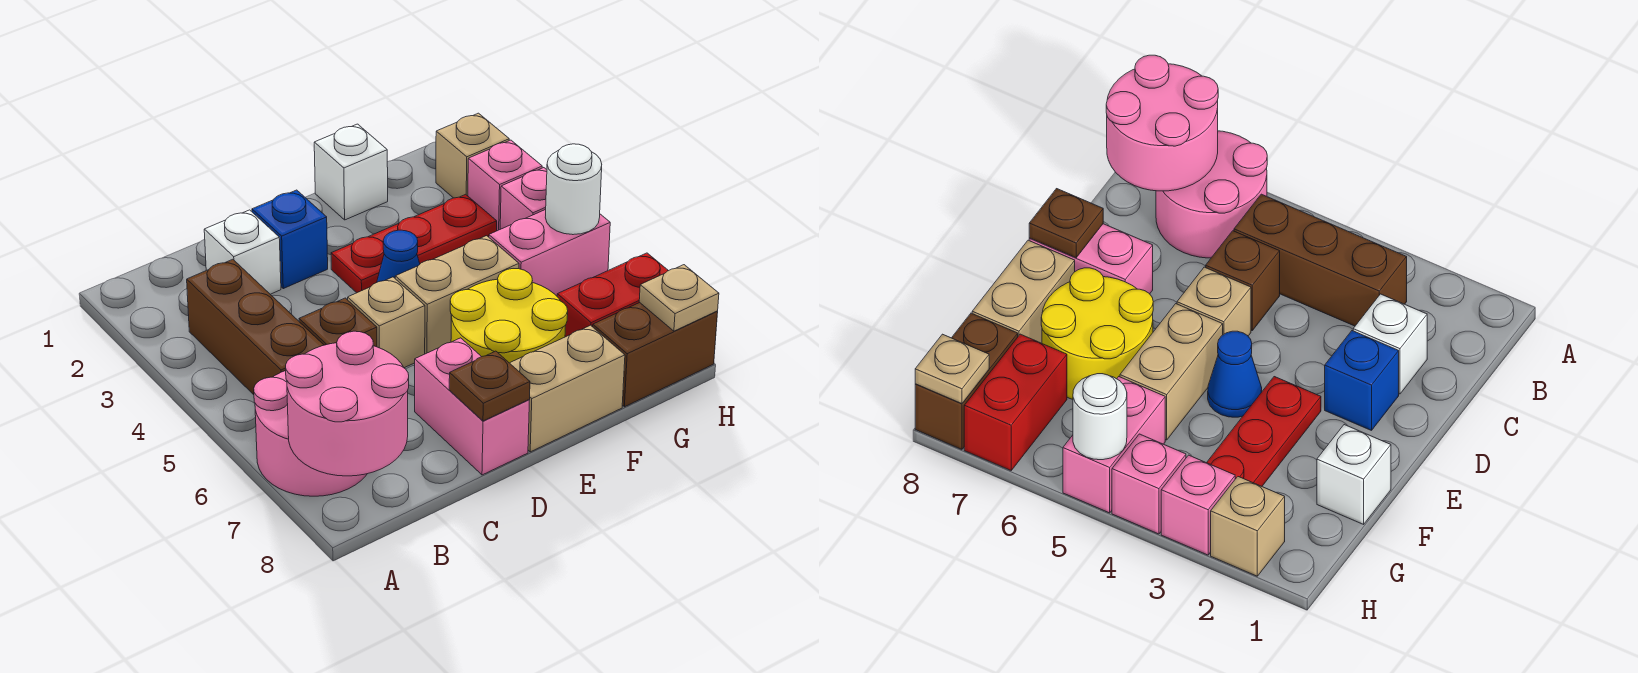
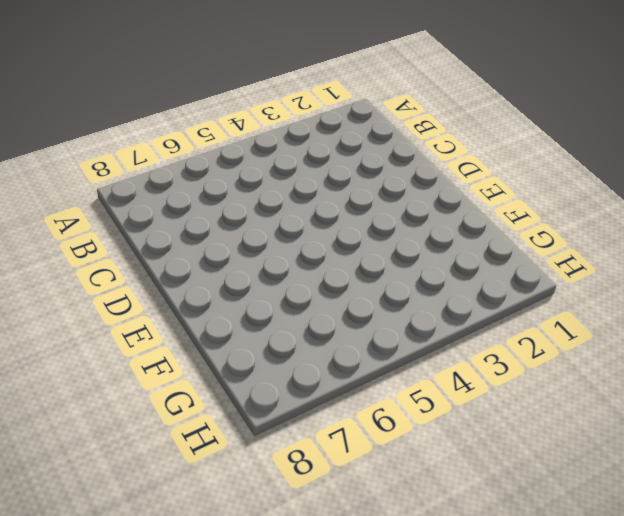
none -> pink 2x2 round brick [254,371,367,496]
none -> brown 1x3 brick [187,259,323,395]
none -> white 1x1 brick [204,210,281,294]

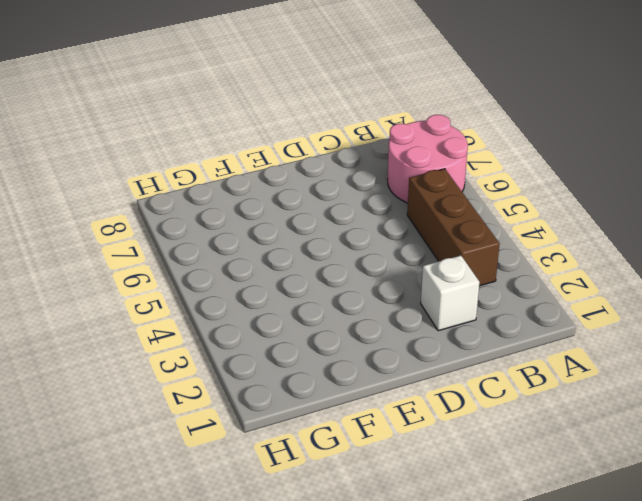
none -> brown 1x1 brick [299,298,377,347]
none -> blue 1x1 brick [252,190,328,289]
none -> tan 1x1 brick [348,277,425,368]

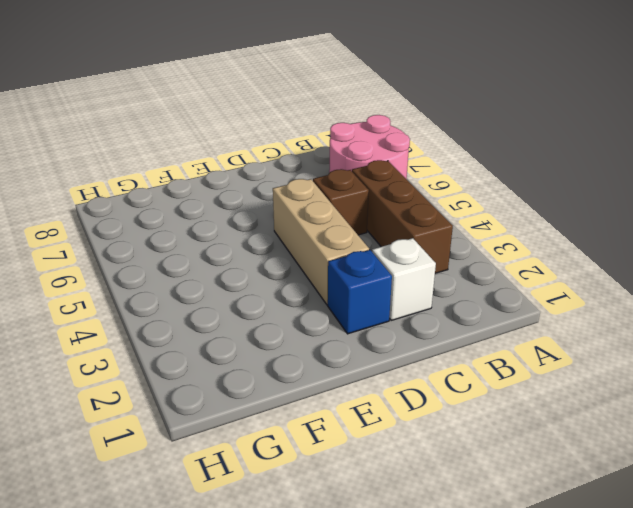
tan 1x3 brick [273,179,369,305] -> tan 1x1 brick [348,277,425,368]
none -> pink 1x2 brick [415,338,529,475]
none -> red 1x3 plate [331,194,497,293]
none -> blue 1x1 cone [377,230,420,282]

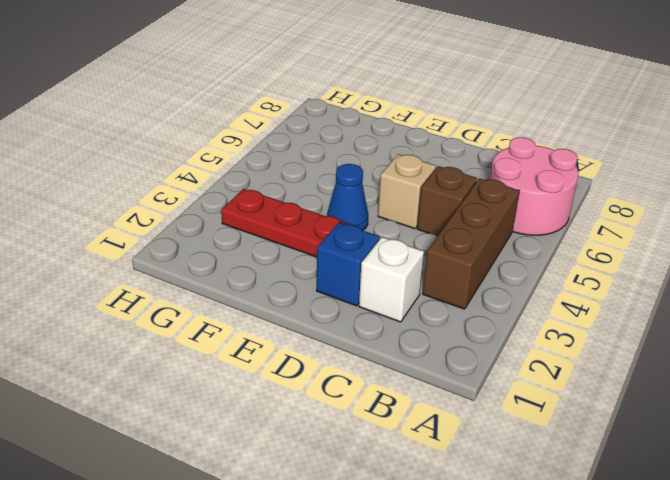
none -> pink 1x2 brick [415,338,529,475]
none -> tan 1x2 brick [395,236,519,354]
none -> yellow 2x2 round brick [450,269,568,363]

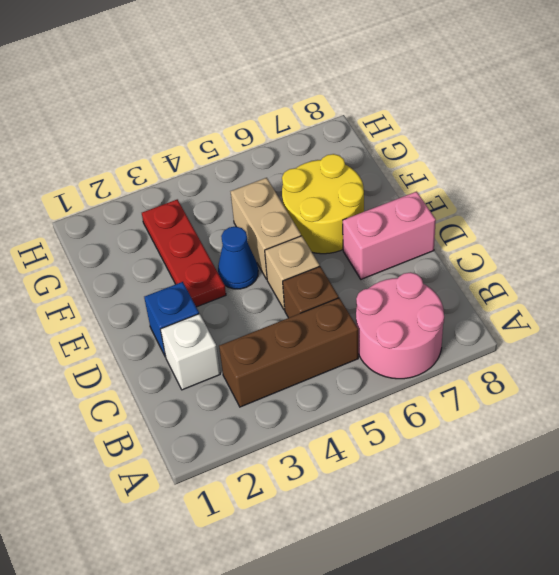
none -> tan 1x2 brick [510,325,625,452]
none -> white 1x1 brick [314,124,388,220]
none -> pink 1x2 brick [489,209,610,296]

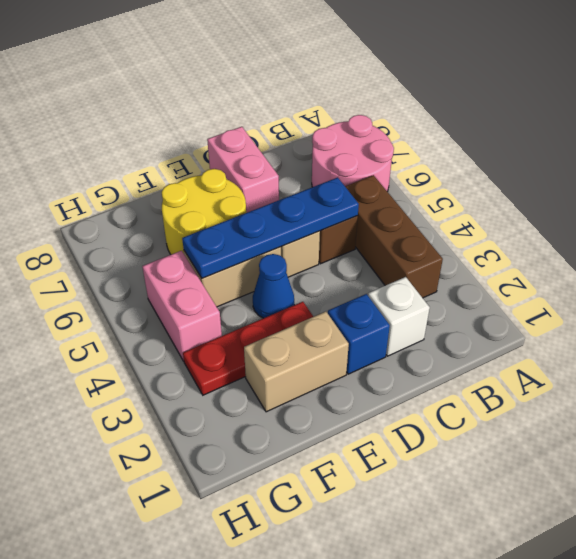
blue 1x4 plate [182,177,359,278] -> none
tan 1x2 brick [244,311,349,412] -> tan 1x2 brick moved to [510,325,625,452]
pink 1x2 brick [142,251,222,361] -> pink 1x2 brick turned to [489,209,610,296]
none -> white 1x1 brick [314,124,388,220]
none -> red 1x2 brick [557,253,668,337]
none -> brown 1x2 brick [593,303,718,407]

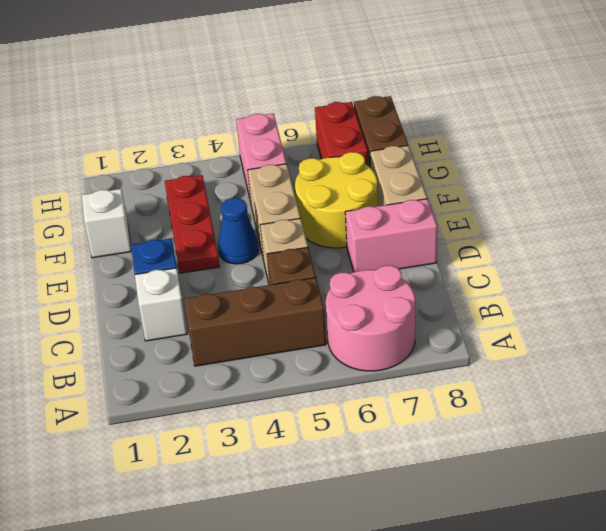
none -> tan 1x1 brick [436,113,509,198]
none -> pink 1x1 brick [468,140,542,231]
none -> pink 1x1 brick [500,168,547,229]

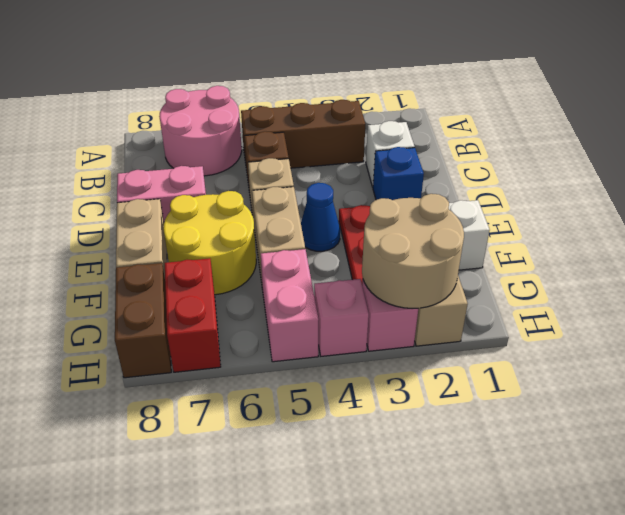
tan 2x2 round brick [362,194,464,308] -> none
none -> pink 2x2 round brick [286,331,409,476]
none -> brown 1x1 plate [449,351,530,421]
none -> white 1x1 round brick [545,144,602,235]

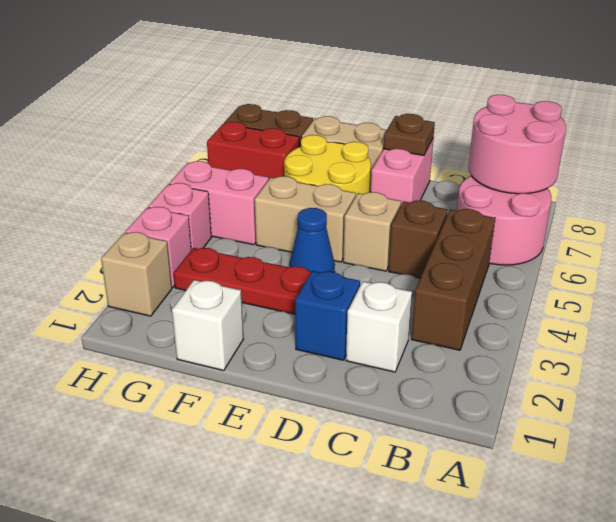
none -> white 1x1 round brick [545,144,602,235]
none -> tan 1x1 plate [639,265,719,331]

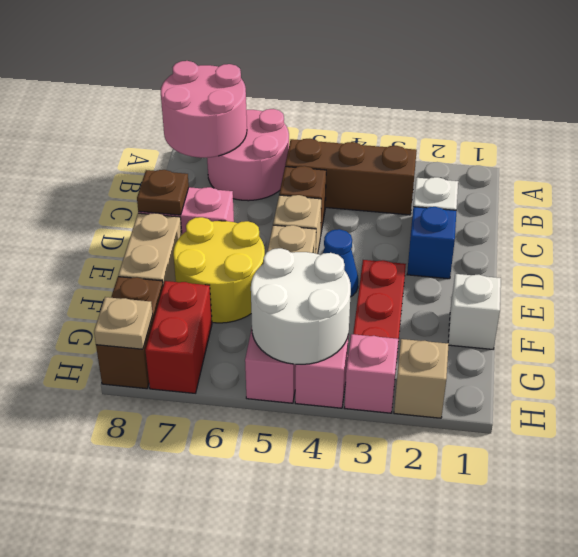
white 2x2 round brick [251,248,351,364] -> white 1x1 round brick [545,144,602,235]

